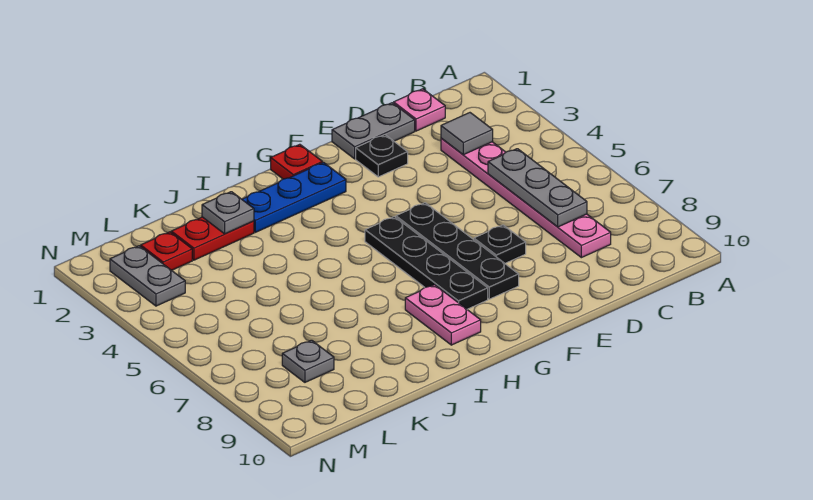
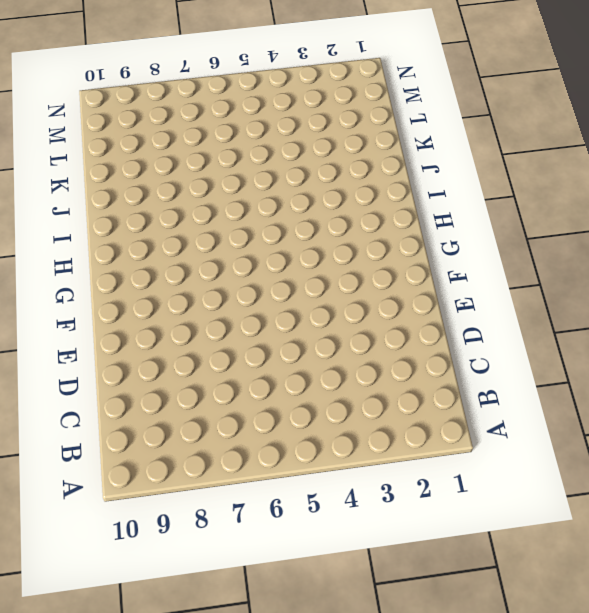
none -> pink 1x1 plate [394,89,445,131]
none -> pink 1x6 plate [441,138,611,258]
none -> grey 1x2 plate [332,103,415,159]

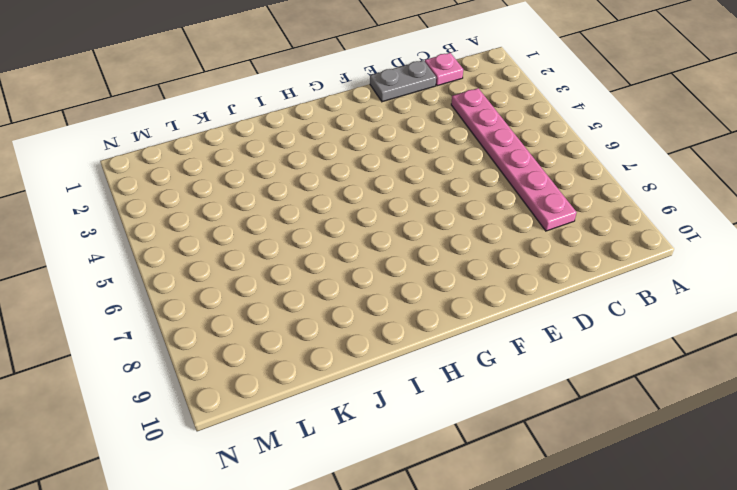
none -> black 1x1 plate [356,135,408,177]
none -> black 1x1 plate [474,225,526,263]
none -> black 1x4 plate [396,203,519,299]

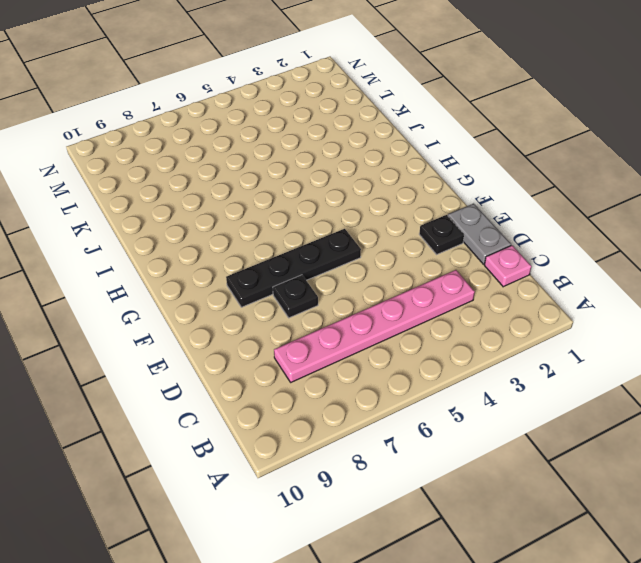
none -> red 1x1 plate [271,144,322,179]
none -> blue 1x3 plate [242,162,346,232]
none -> black 1x4 plate [365,217,488,309]

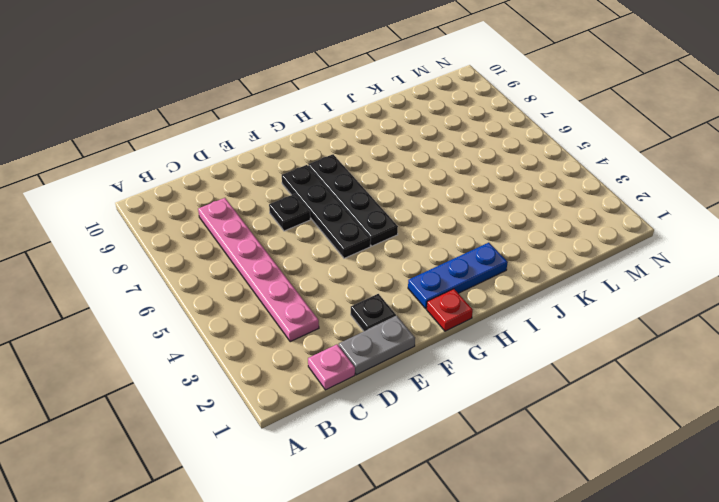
none -> pink 1x2 plate [405,285,481,345]
none -> red 1x2 plate [171,217,254,260]
none -> red 1x1 plate [141,232,192,270]

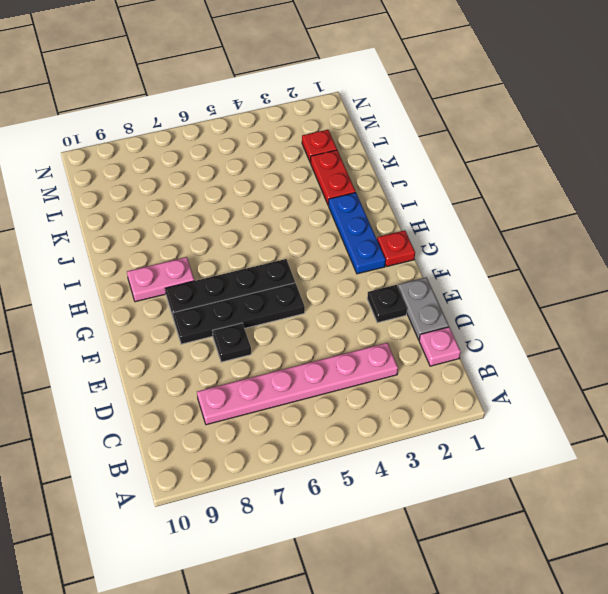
none -> grey 1x1 plate [282,340,334,382]
none -> grey 1x2 plate [110,246,185,306]
none -> grey 1x1 tile [441,113,493,155]

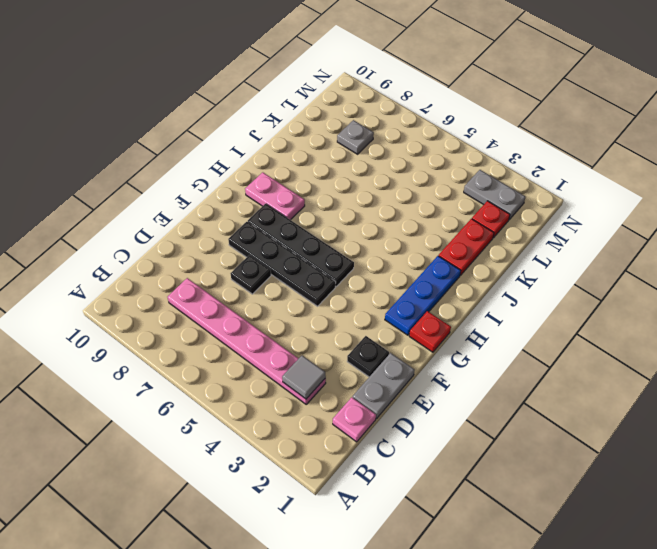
none -> grey 1x3 plate [488,149,587,227]
none -> grey 1x1 plate [202,192,254,234]

